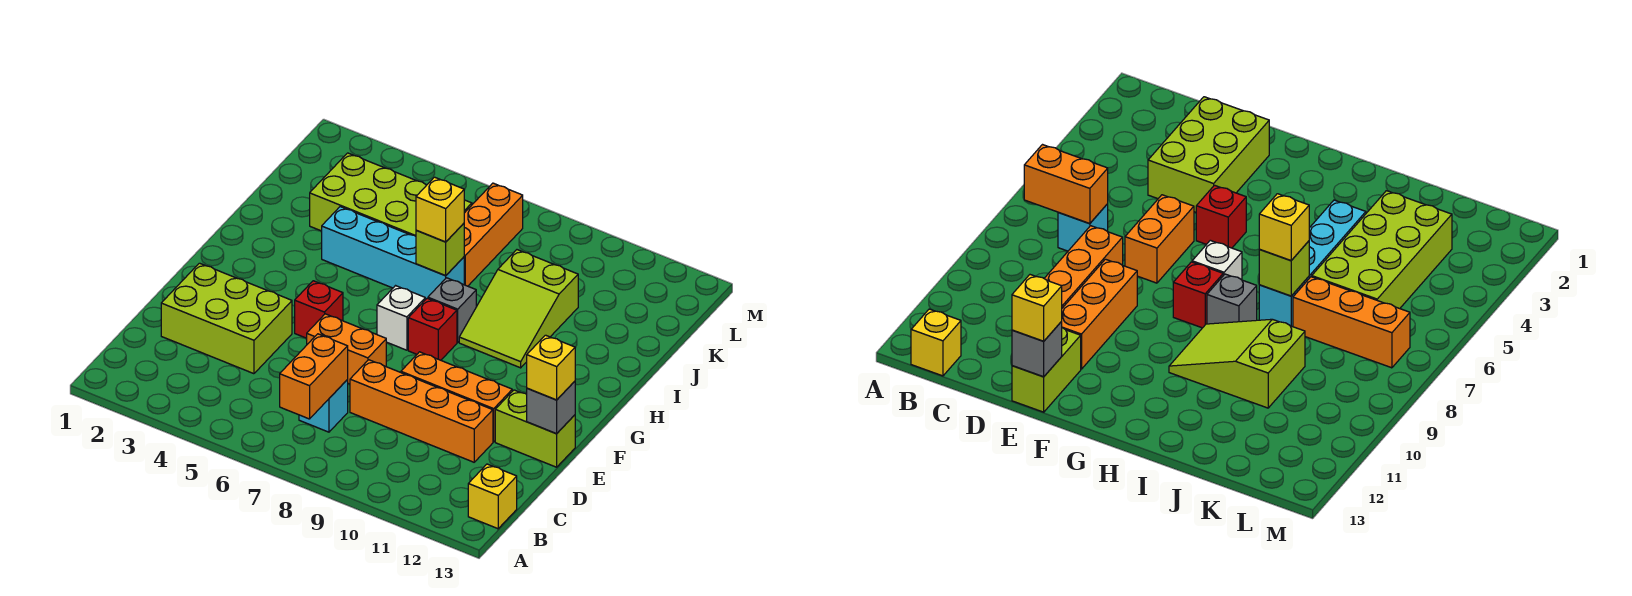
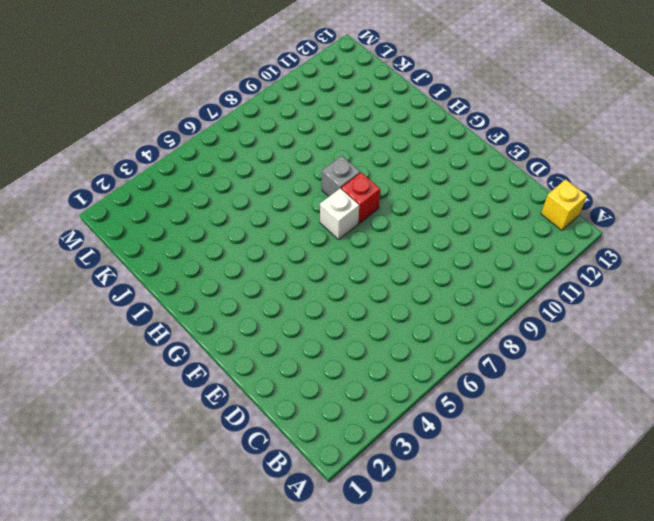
none -> cyan 1x1 brick [299,380,348,432]
none -> lime 2x3 brick [161,263,292,374]
none -> orange 1x4 brick [350,360,493,462]

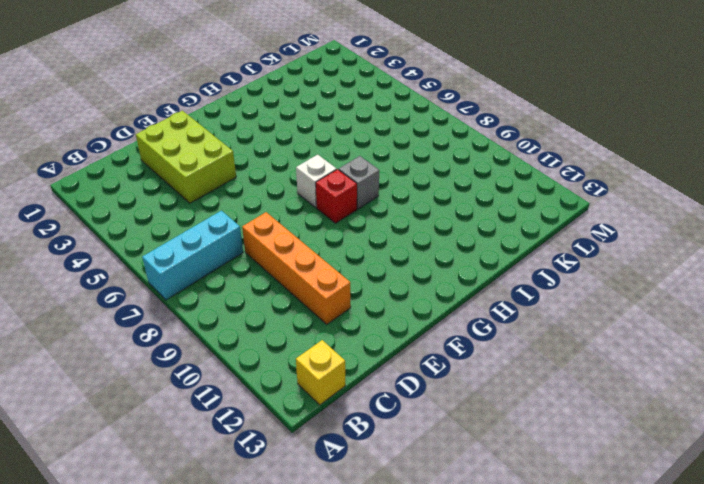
cyan 1x3 brick [142,211,243,300] -> cyan 1x1 brick [299,380,348,432]
none -> orange 1x2 brick [307,314,386,384]
none -> orange 1x3 brick [401,352,512,442]
none -> lime 1x2 brick [495,390,575,467]

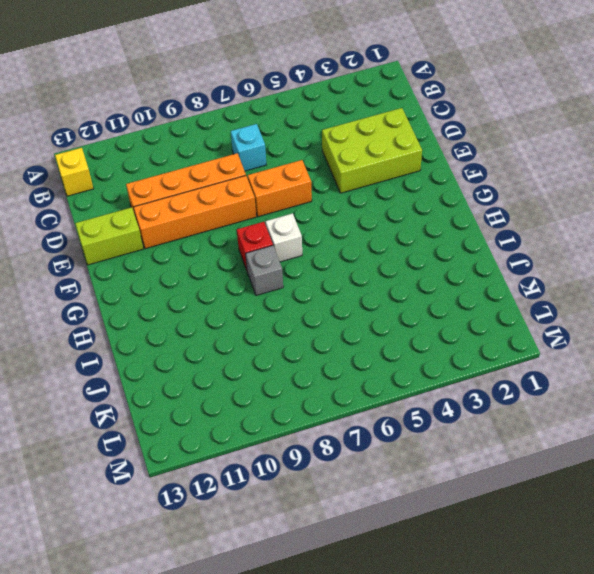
orange 1x4 brick [133,176,256,249] -> orange 1x3 brick [401,352,512,442]
none -> red 1x1 brick [295,281,343,338]
none -> lime 2x3 slope [459,250,578,368]
none -> cyan 1x4 brick [322,207,464,300]

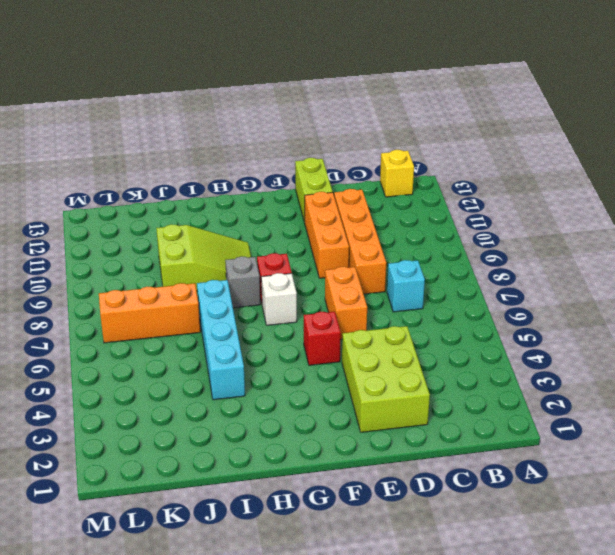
none -> lime 2x4 brick [310,153,472,236]
none -> orange 1x2 brick [280,334,348,419]
none -> grey 1x1 brick [527,381,575,434]

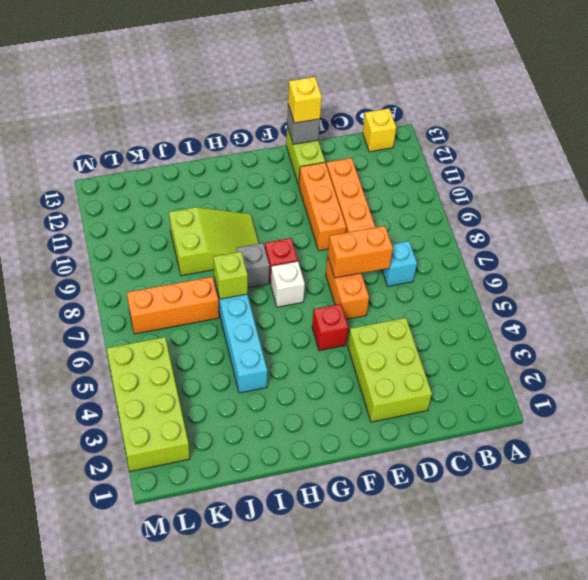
orange 1x2 brick [328,226,393,278] -> orange 1x2 brick moved to [280,334,348,419]
lime 2x4 brick [107,337,190,471] -> lime 2x4 brick moved to [310,153,472,236]
none -> yellow 1x1 brick [416,177,464,242]

